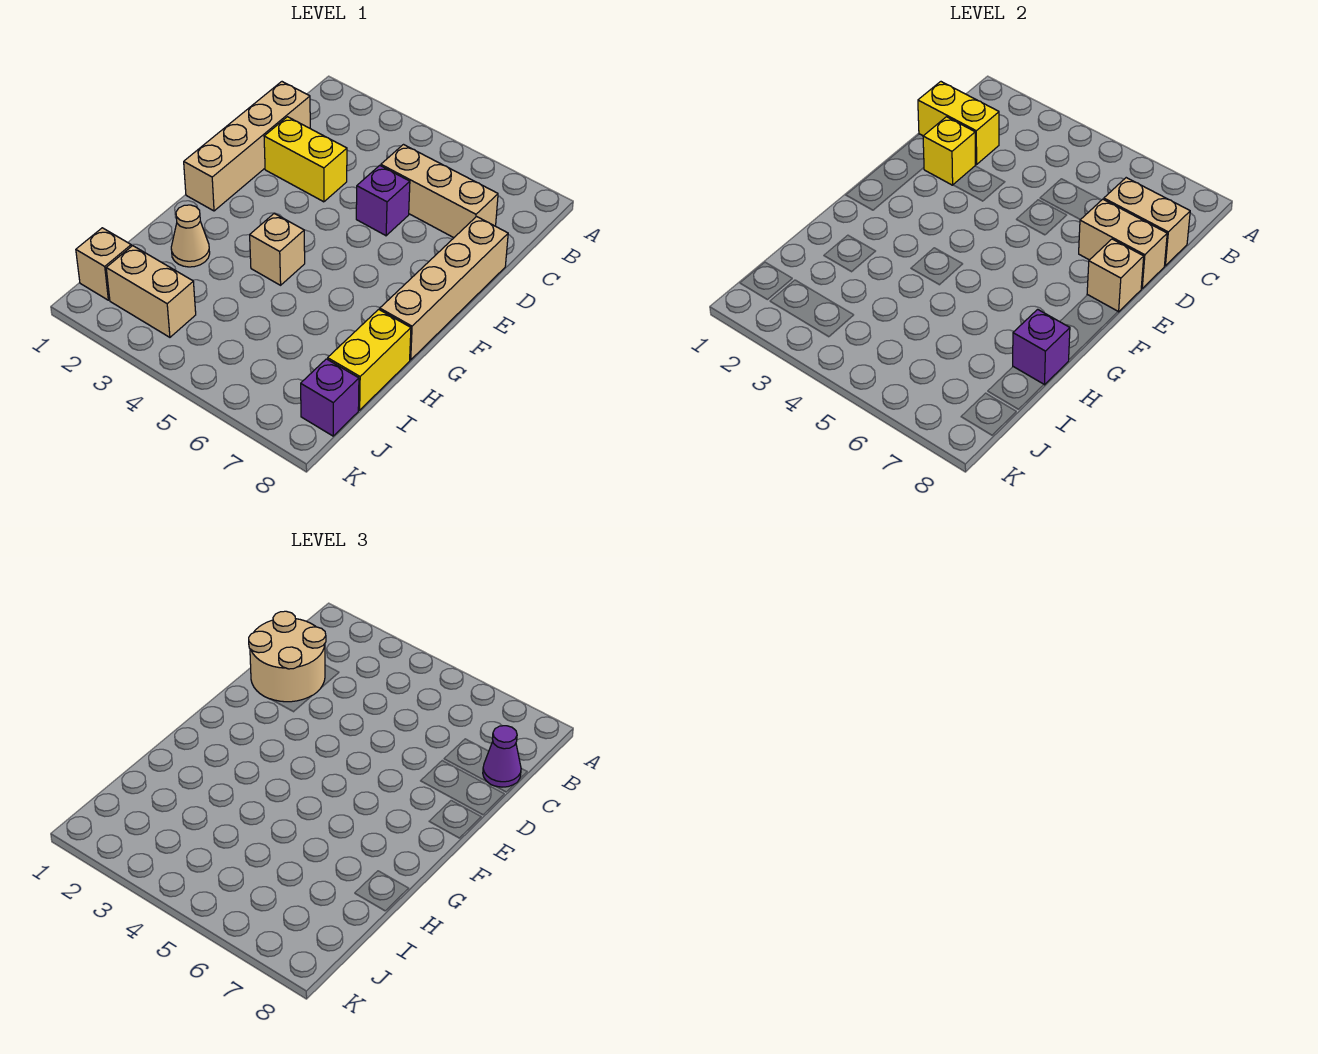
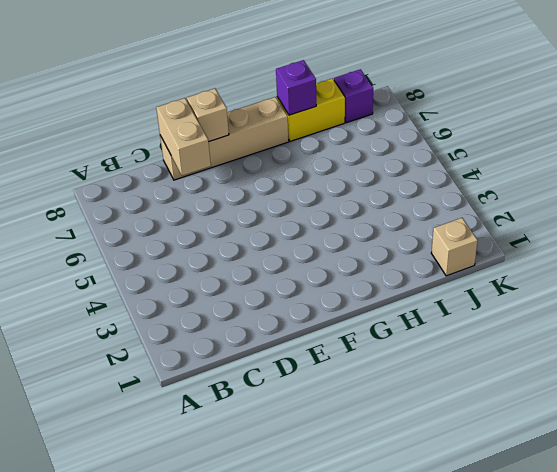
none -> tan 1x4 brick [184,82,310,211]
none -> tan 1x3 brick [381,145,498,238]
none -> yellow 1x2 brick [264,117,347,202]

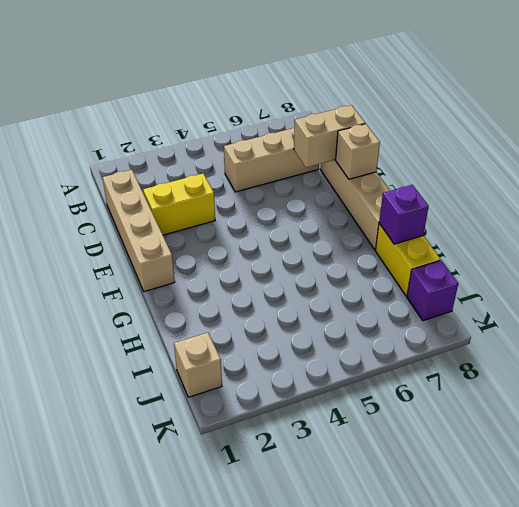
none -> purple 1x1 brick [356,165,410,236]
none -> tan 1x1 brick [250,213,305,285]
none -> tan 1x1 cone [171,205,210,267]

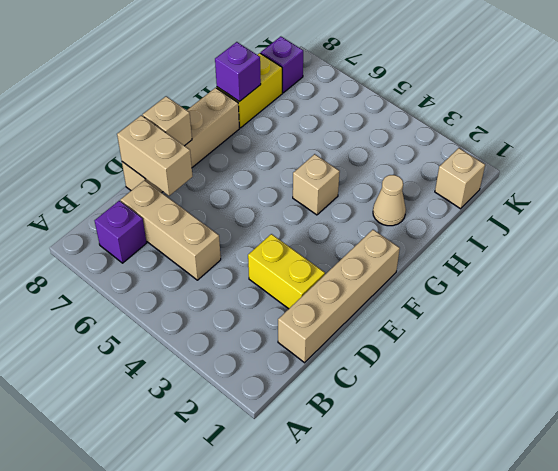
purple 1x1 brick [95,201,146,263] -> purple 1x1 brick moved to [356,165,410,236]
none -> tan 1x2 brick [106,246,196,337]
none -> yellow 1x2 brick [918,82,999,165]
none -> tan 1x2 brick [1104,178,1190,266]

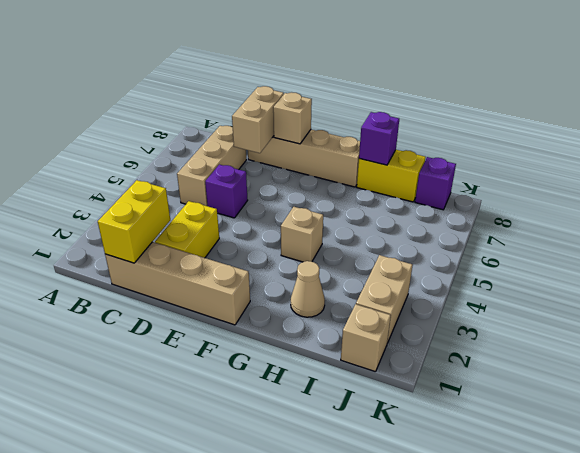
none -> tan 1x2 brick [1104,178,1190,266]
none -> yellow 1x1 brick [923,117,975,185]
none -> tan 2x2 round brick [249,611,326,702]

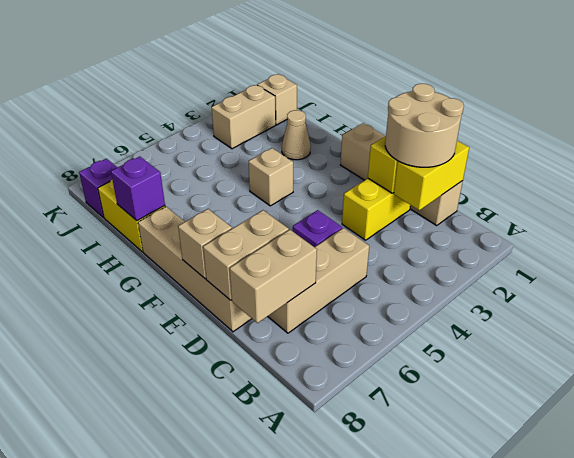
none -> purple 1x1 cone [483,726,521,787]

